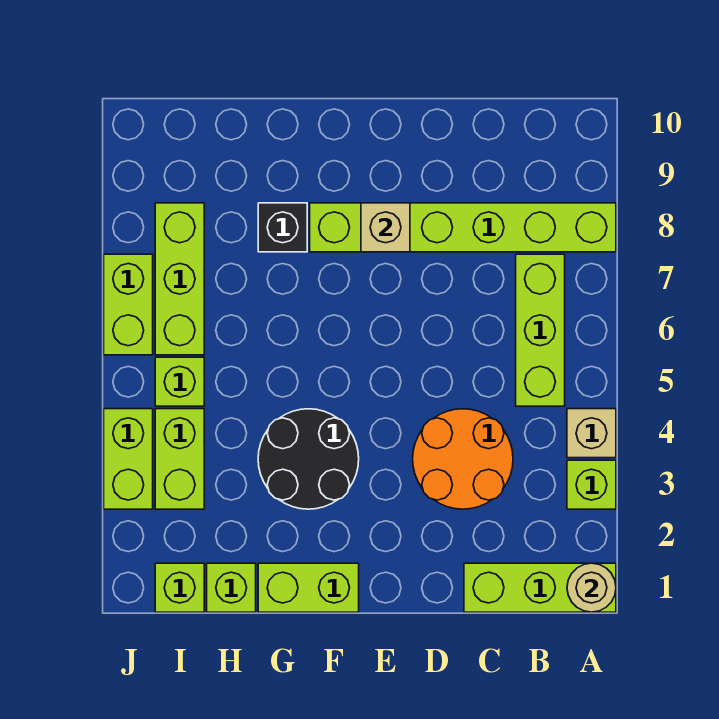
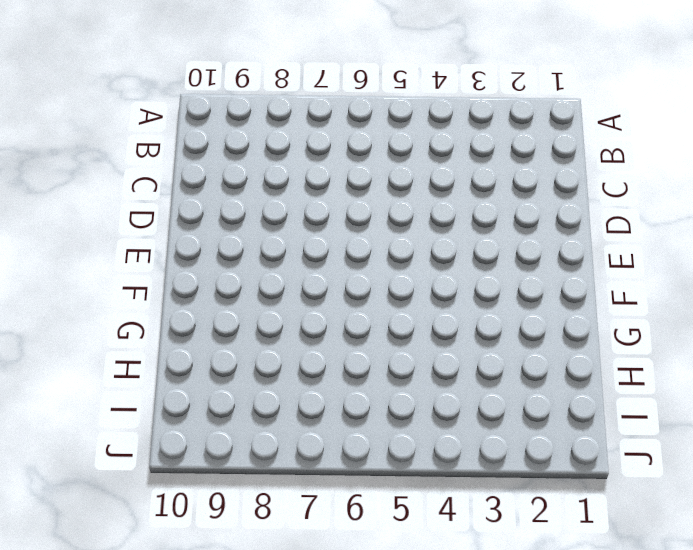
none -> lime 1x3 brick [464,563,616,612]
none -> lime 1x1 brick [567,460,616,509]
none -> tan 1x1 brick [567,409,616,458]

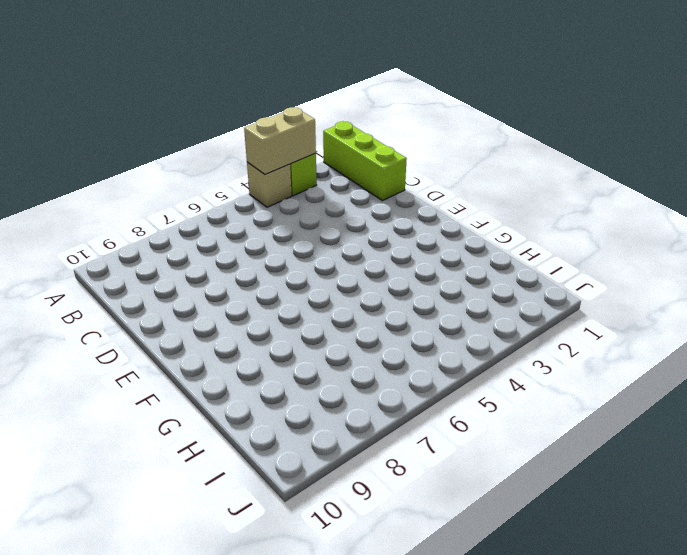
tan 1x2 brick [244,107,316,174] -> none
none -> lime 1x6 brick [310,203,616,252]
none -> lime 1x3 brick [516,254,565,406]
none -> orange 2x2 round brick [413,409,513,509]

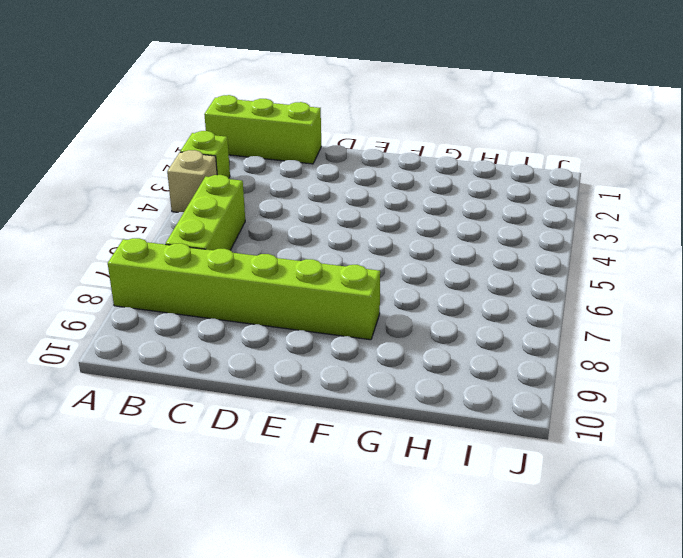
none -> orange 2x2 round brick [413,409,513,509]
none -> lime 1x2 brick [258,563,359,612]
none -> black 2x2 round brick [258,409,359,509]

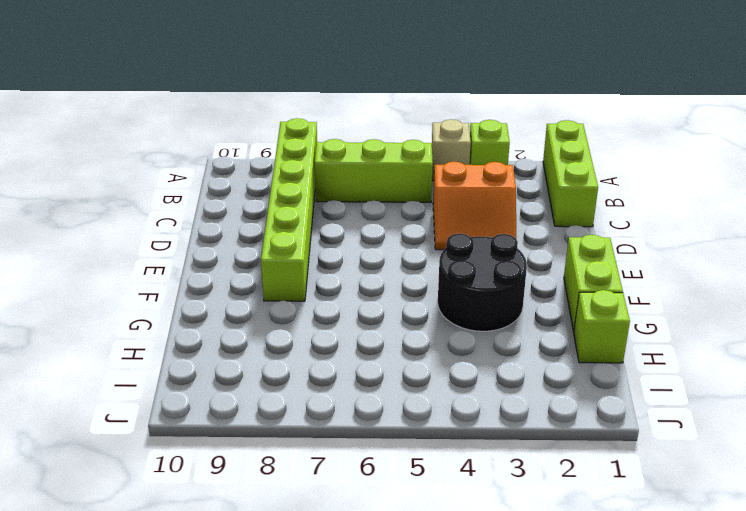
orange 2x2 slope [433,161,516,250] -> orange 2x2 round brick [413,409,513,509]
none -> black 1x1 brick [258,203,307,252]
none -> lime 1x1 brick [155,563,204,612]
none -> lime 1x2 brick [155,409,204,509]

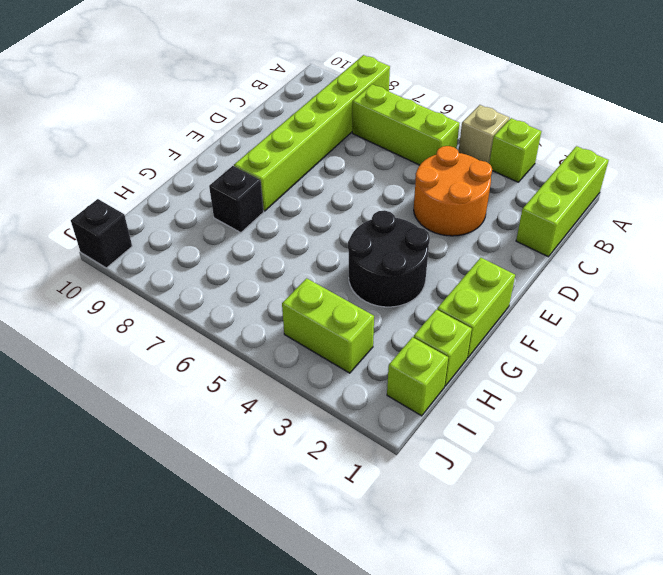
black 1x1 brick [71,199,132,268] -> none
none -> lime 1x1 brick [155,357,204,406]
none -> lime 1x3 brick [155,203,204,355]
none -> lime 1x2 brick [104,409,153,509]

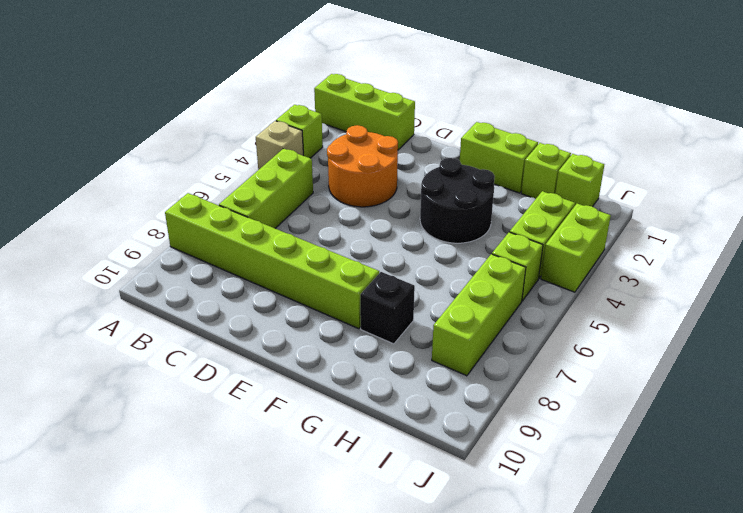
none -> lime 1x2 brick [104,254,153,355]
none -> tan 1x1 round brick [567,563,616,612]
none -> tan 1x1 brick [361,203,410,252]

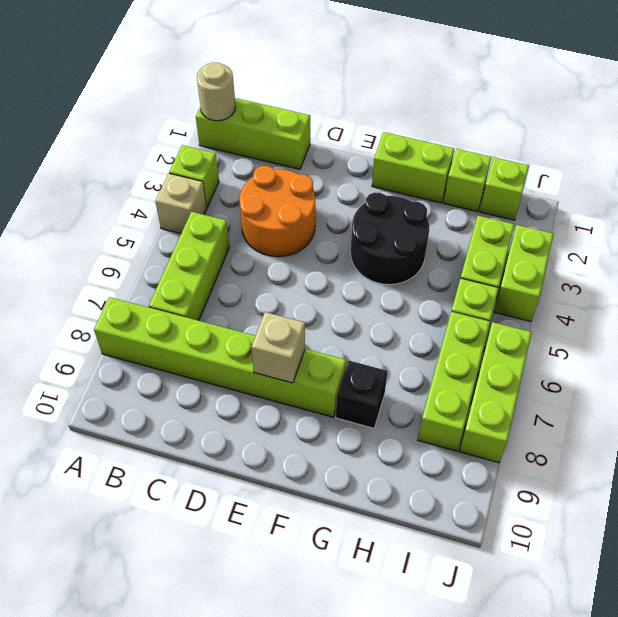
lime 1x3 brick [459,322,532,463] -> lime 1x2 brick [104,254,153,355]

